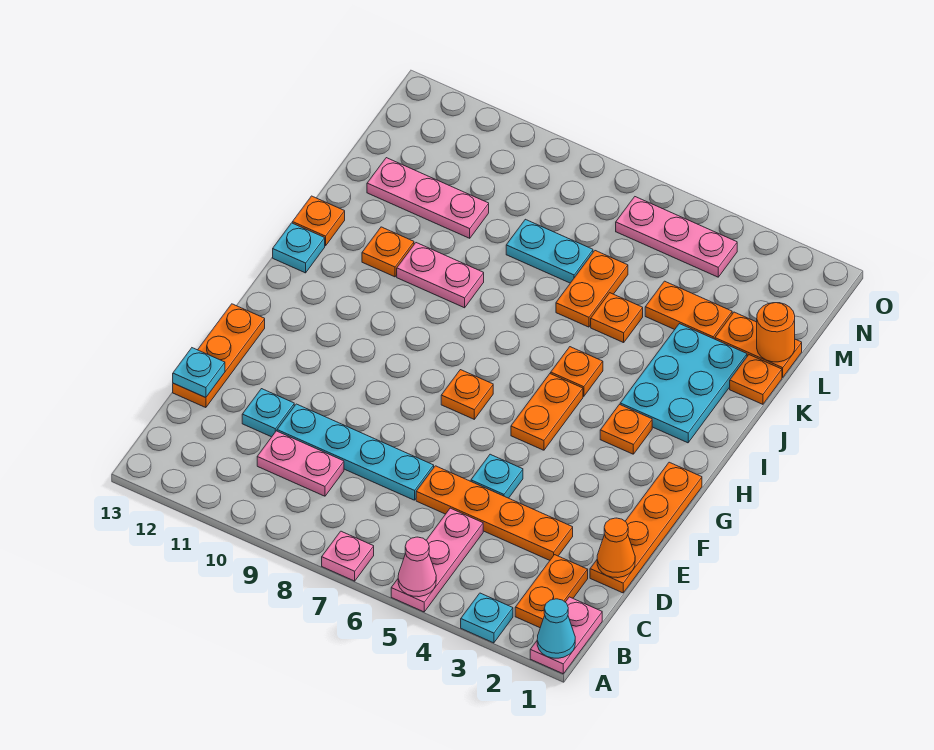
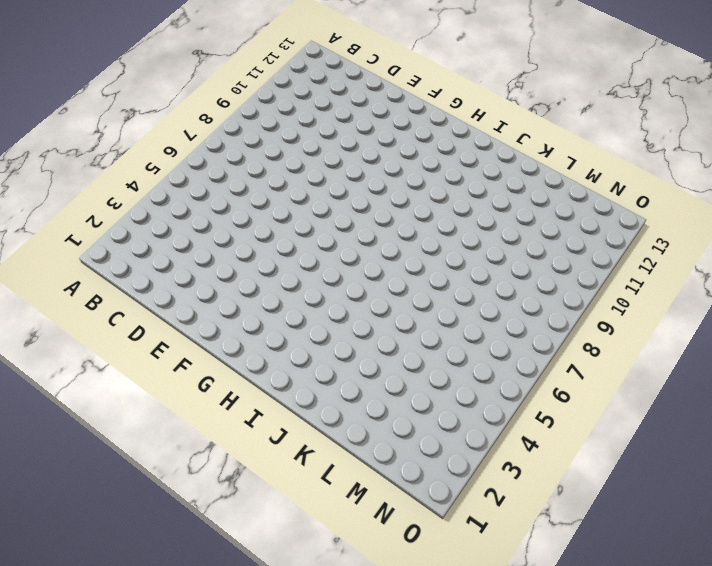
none -> pink 1x2 plate [530,597,602,674]
none -> cyan 1x1 plate [461,593,513,643]
none -> pink 1x3 plate [391,508,483,612]
none -> pink 1x1 plate [322,531,374,581]

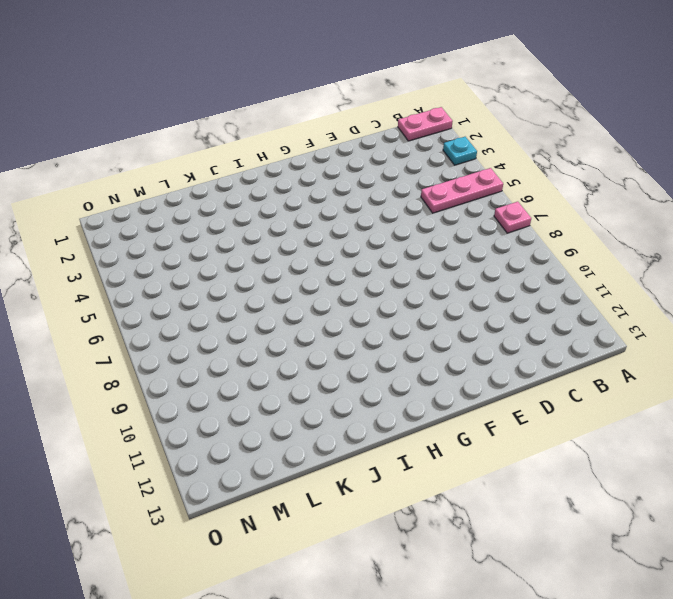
none -> orange 1x2 plate [515,555,588,628]
none -> pink 1x2 plate [257,431,344,496]
none -> orange 1x4 plate [590,462,702,593]
none -> orange 1x4 plate [416,466,573,560]

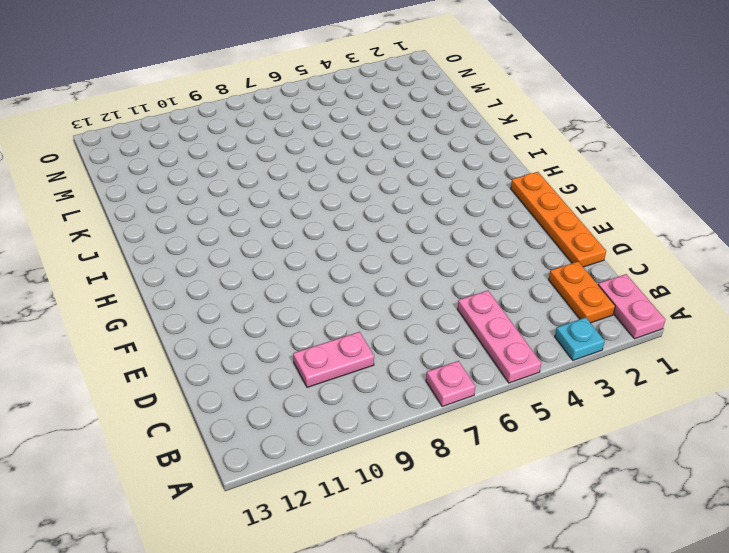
none -> orange 1x4 plate [416,466,573,560]
none -> cyan 1x4 plate [277,404,434,500]
none -> cyan 1x1 plate [242,389,294,437]
none -> orange 1x3 plate [173,304,265,408]

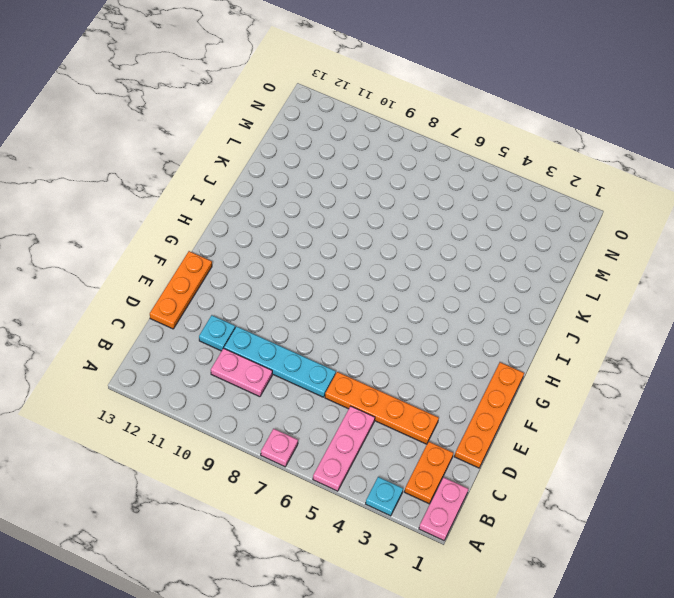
none -> cyan 1x1 plate [471,454,523,498]
none -> orange 1x2 plate [511,374,583,450]
none -> orange 1x1 plate [441,370,493,419]
none -> orange 1x1 plate [600,405,652,454]

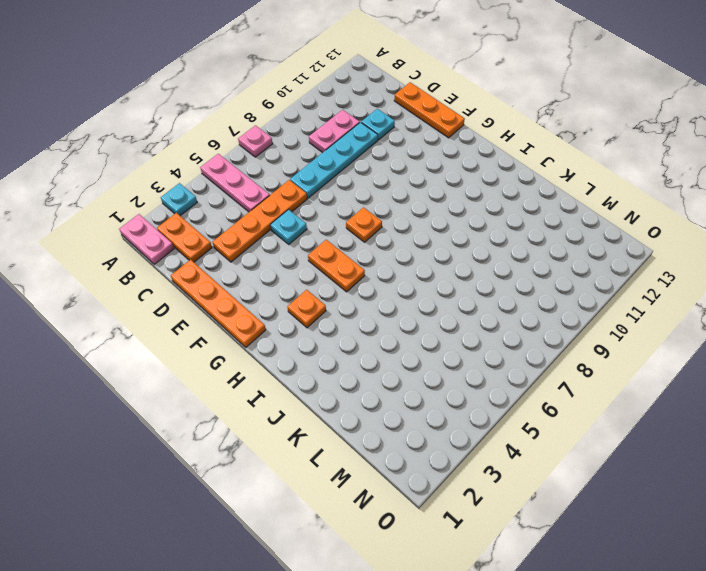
none -> cyan 2x3 plate [620,324,747,443]
none -> orange 1x1 plate [551,347,603,397]
none -> cyan 1x1 plate [273,223,325,273]
none -> pink 1x2 plate [397,243,484,308]

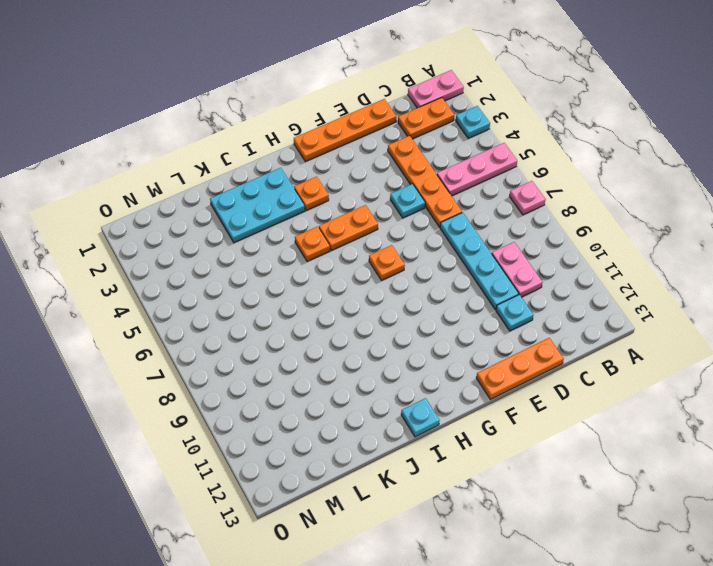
none -> pink 1x2 plate [397,243,484,308]
none -> orange 1x1 plate [362,227,414,277]
none -> orange 1x1 plate [292,196,345,246]
none -> orange 1x1 plate [730,355,782,404]

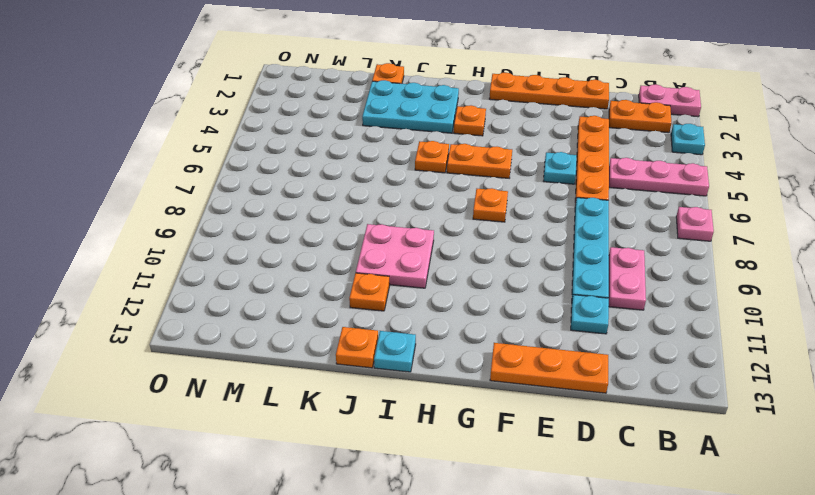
pink 2x2 plate [356,224,434,288] -> pink 1x2 plate [397,243,484,308]
none -> orange 1x1 plate [591,293,643,343]
none -> orange 1x2 plate [556,251,628,327]
none -> orange 1x2 plate [715,312,802,377]
none -> orange 1x2 plate [645,281,732,339]

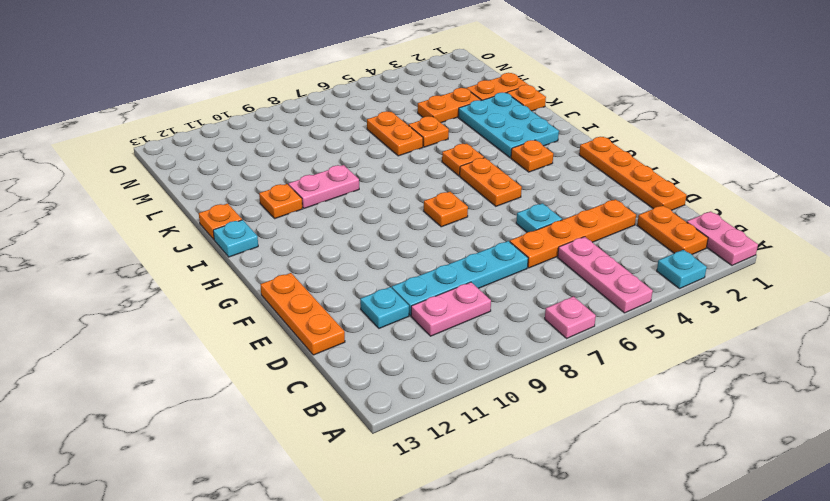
none -> cyan 1x2 plate [506,219,593,283]
none -> pink 1x3 plate [367,158,489,238]
none -> pink 1x3 plate [616,197,737,277]
none -> cyan 1x1 cone [537,599,575,658]

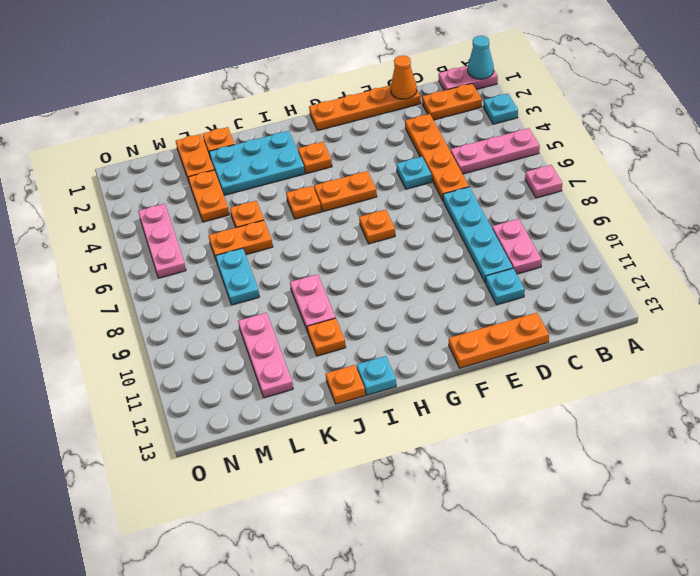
none -> pink 1x1 cone [398,537,436,597]
none -> cyan 1x1 plate [173,348,225,398]
none -> orange 1x1 round brick [757,303,795,362]

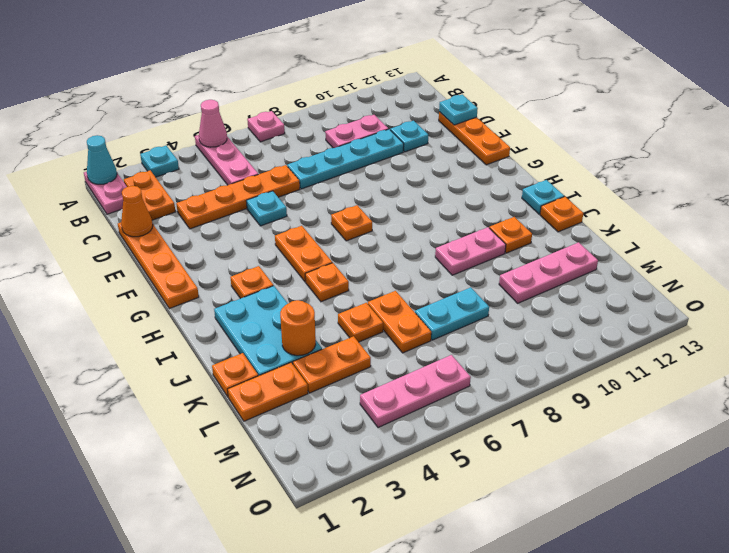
orange 1x1 round brick [280,300,316,356] -> orange 1x1 round brick moved to [757,303,795,362]

